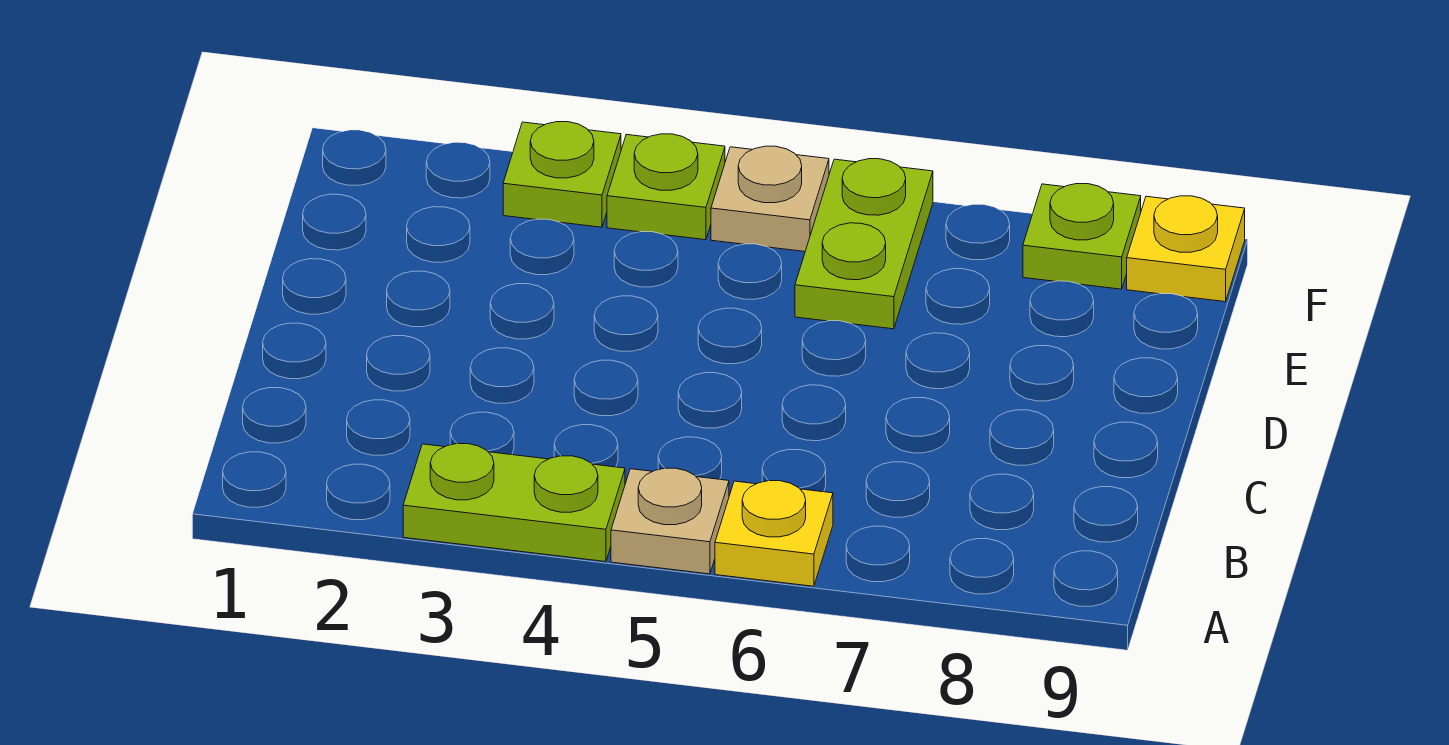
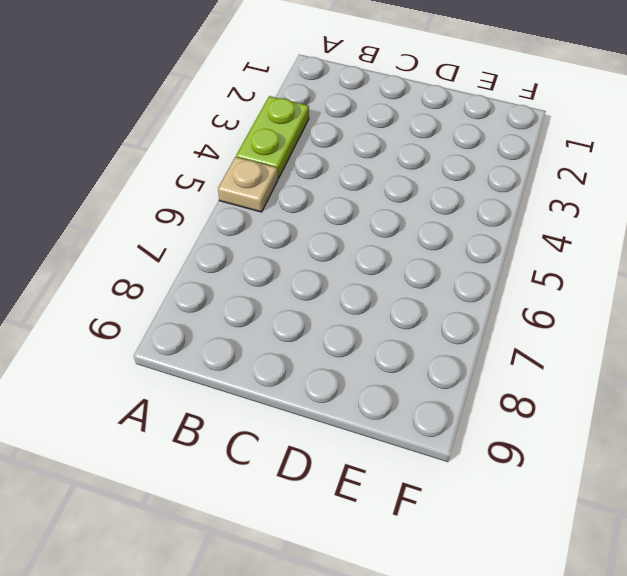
none -> yellow 1x1 plate [715,481,833,586]
none -> lime 1x2 plate [795,159,933,329]

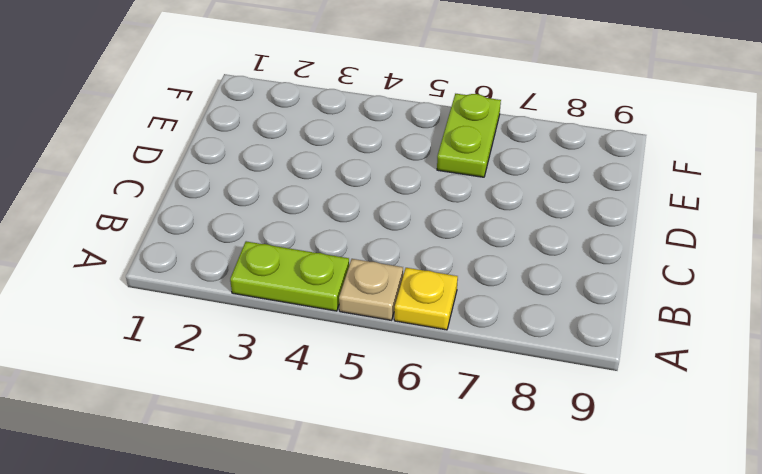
none -> lime 1x1 plate [503,122,621,227]
none -> lime 1x1 plate [607,134,725,240]

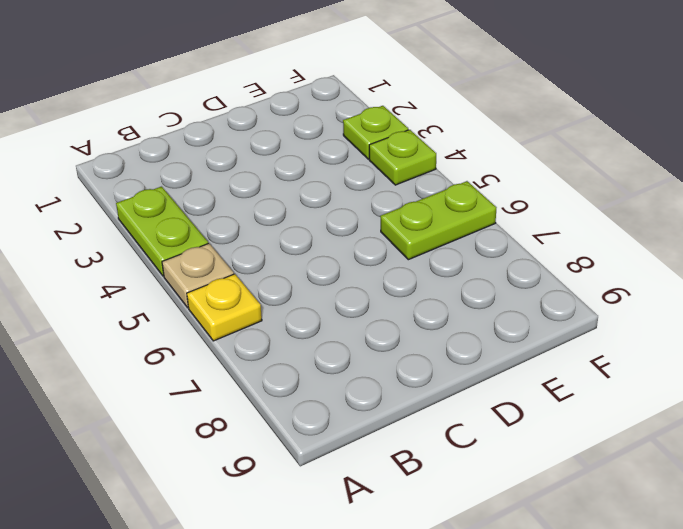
none -> tan 1x1 plate [711,146,829,252]
none -> lime 1x1 plate [1023,184,1141,289]

